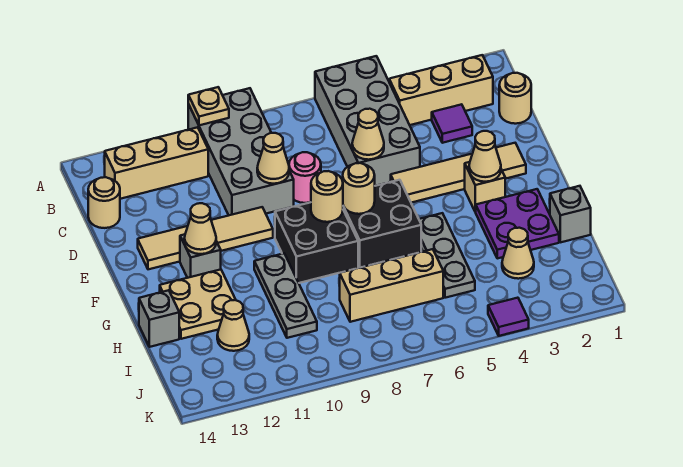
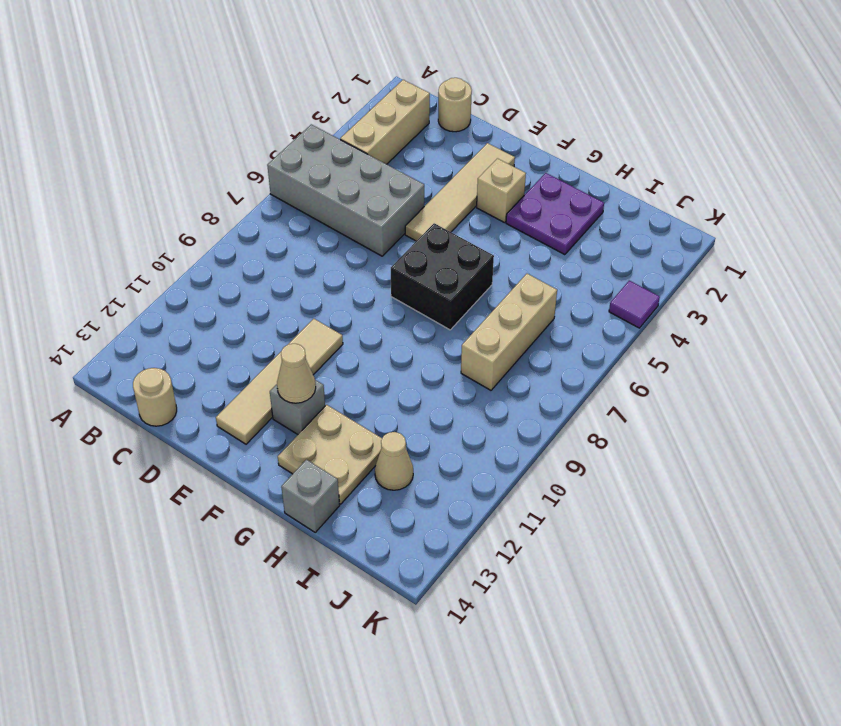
none -> grey 2x4 brick [188,88,294,215]
none -> tan 1x3 brick [105,127,208,199]
none -> purple 1x1 tile [432,104,472,143]
none -> pink 1x1 round brick [289,152,321,203]

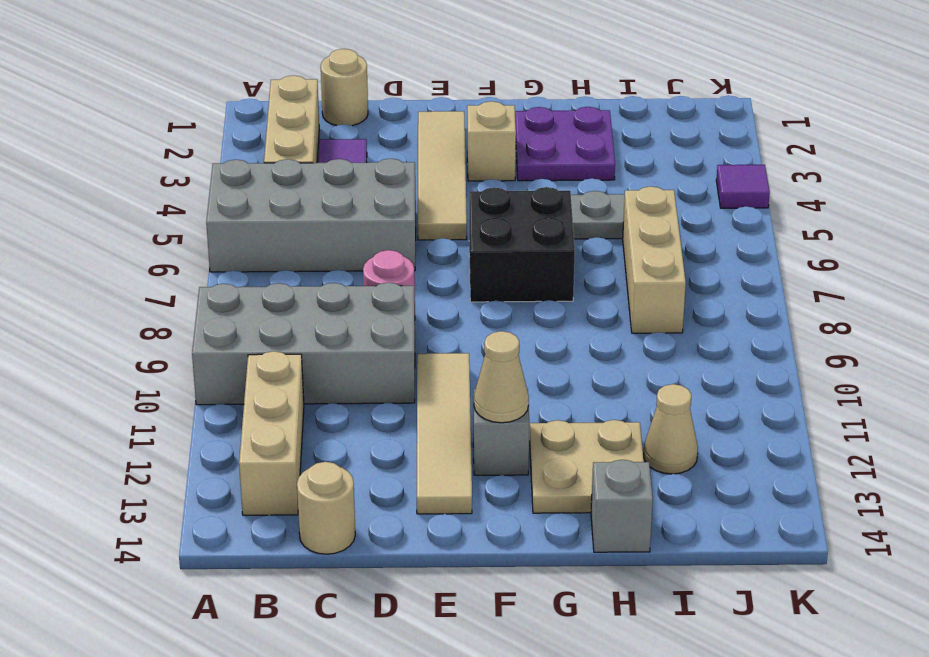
none -> black 2x2 brick [275,202,358,283]
none -> grey 1x3 plate [254,253,317,338]
none -> grey 1x1 brick [550,186,591,242]
none -> tan 1x1 cone [502,228,534,279]

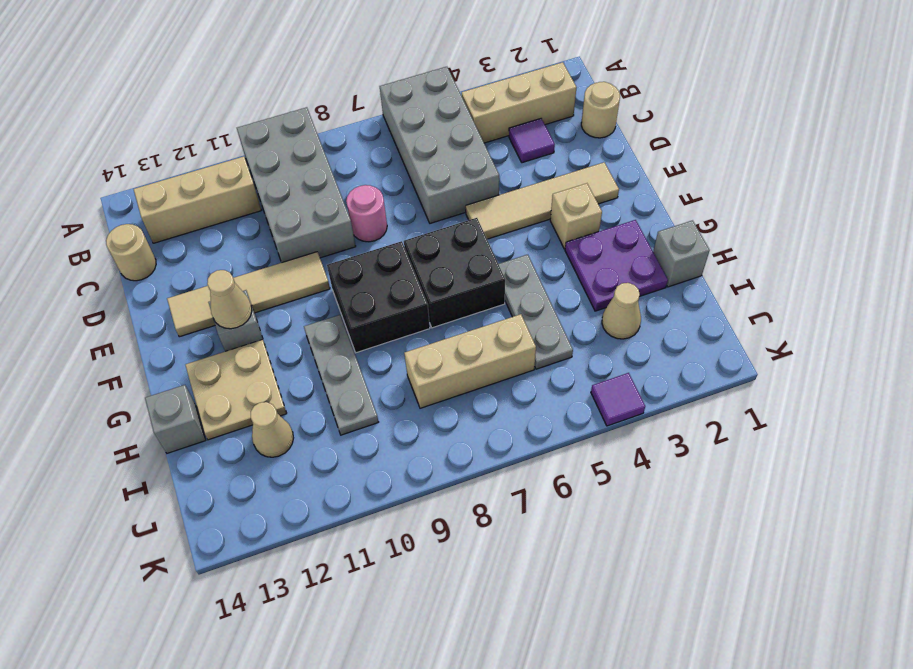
none -> tan 1x1 plate [188,87,229,125]
none -> tan 1x1 cone [352,109,384,160]
none -> tan 1x1 cone [257,133,289,184]
none -> tan 1x1 cone [469,131,501,182]

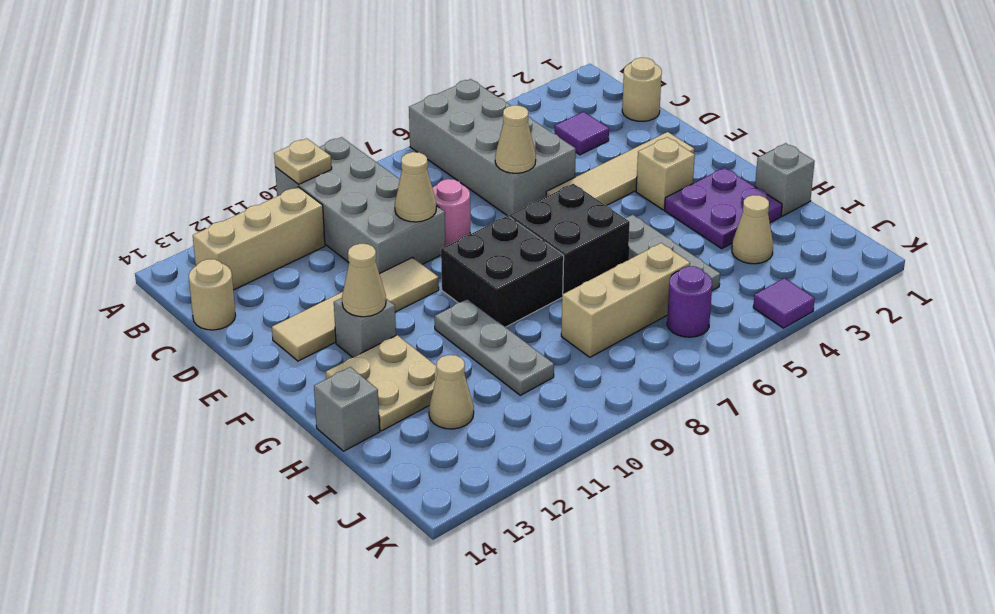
purple 1x1 round brick [667,266,712,337] -> none
none -> tan 1x3 brick [389,55,493,125]
none -> tan 1x1 cone [469,131,501,182]
none -> tan 1x1 round brick [343,163,375,214]
none -> tan 1x1 round brick [311,171,343,222]

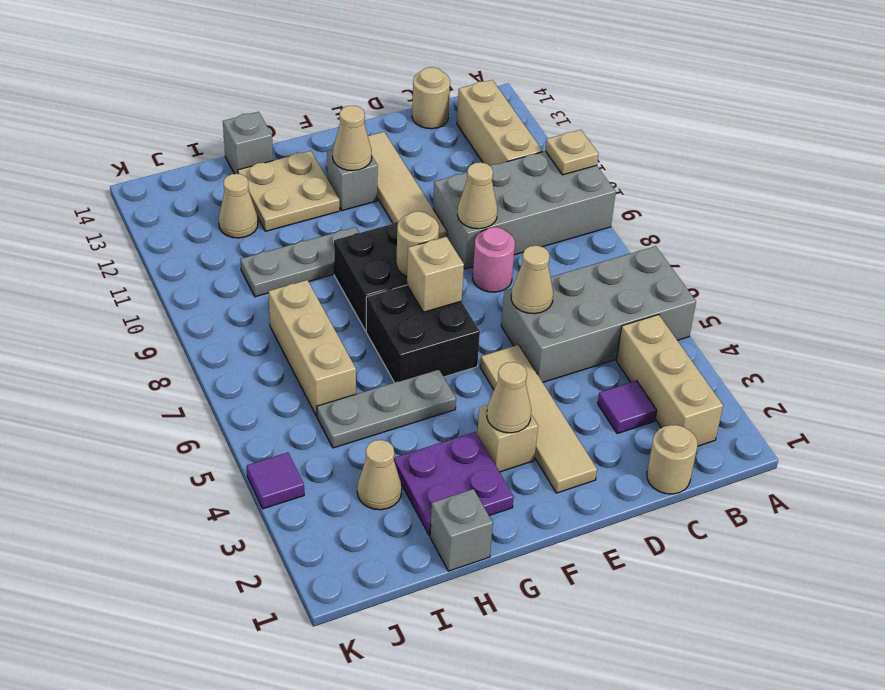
tan 1x1 brick [407,237,464,312] -> tan 1x1 round brick [343,163,375,214]

